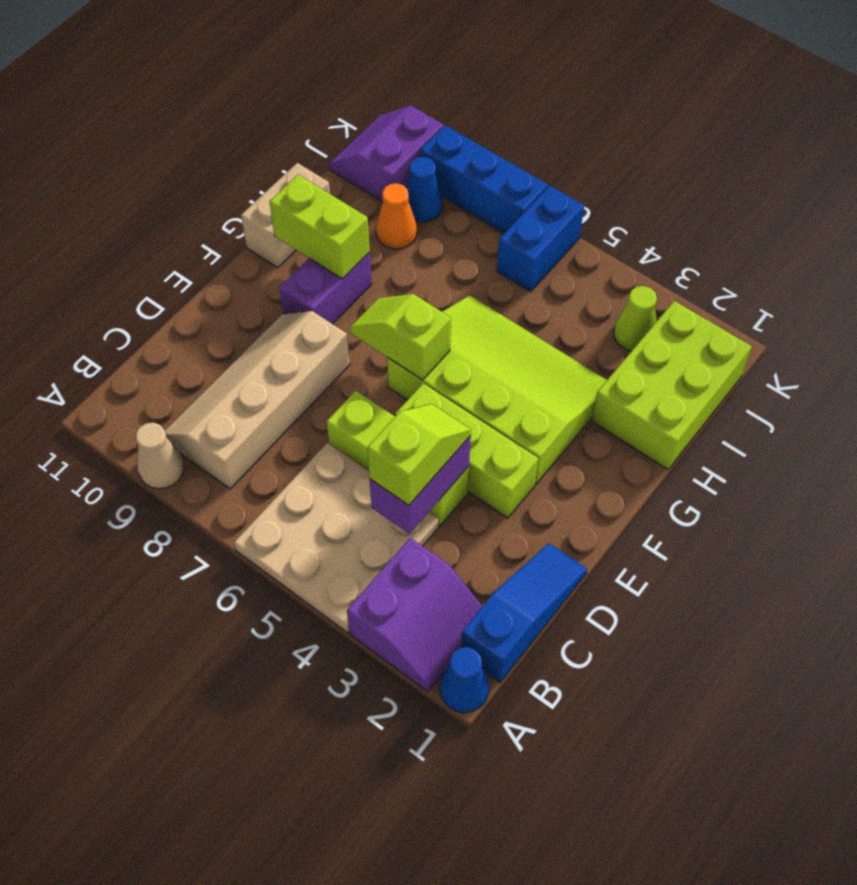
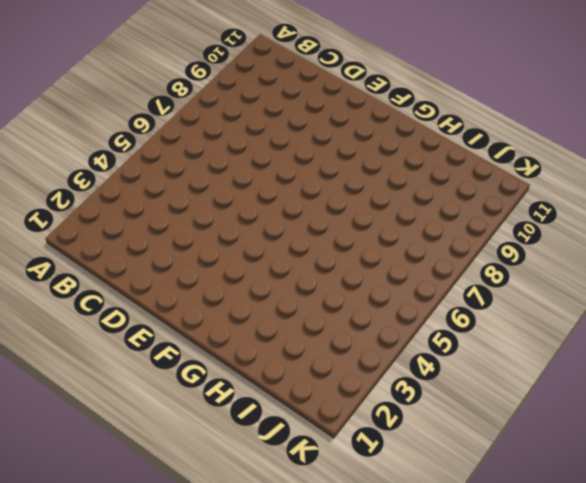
none -> blue 1x1 cone [440,647,489,713]
none -> purple 2x2 slope [347,538,482,692]
none -> tan 3x3 plate [234,443,439,633]

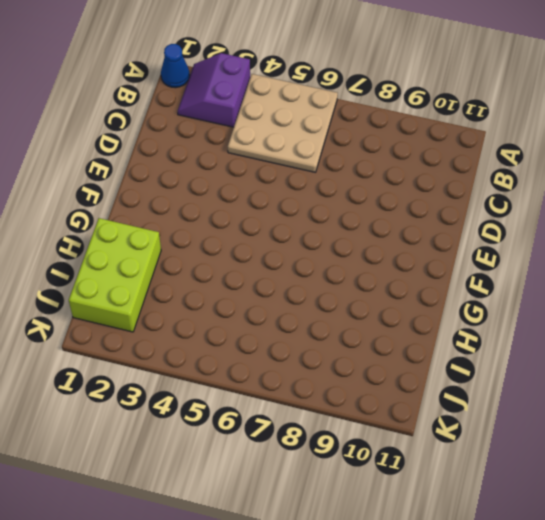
none -> tan 1x1 cone [136,423,184,489]
none -> blue 1x3 slope [461,543,587,683]
none -> tan 2x4 slope [165,311,350,489]

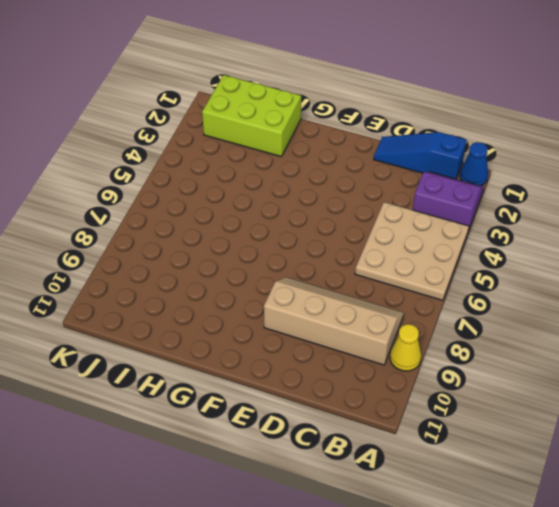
yellow 1x1 cone [390,324,421,371] -> tan 1x1 cone [136,423,184,489]
tan 2x4 slope [264,277,404,365] -> tan 2x4 slope turned to [165,311,350,489]
none -> lime 1x3 brick [327,391,469,526]
none -> lime 1x3 brick [395,383,538,518]
none -> lime 3x4 slope [387,295,607,484]

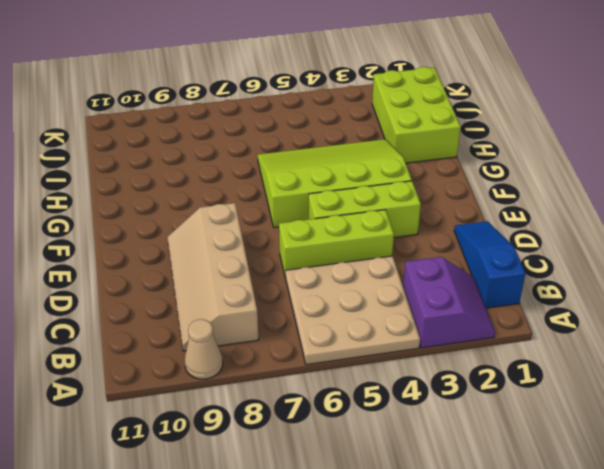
none -> blue 1x1 cone [440,647,489,713]
none -> purple 1x2 brick [279,252,372,324]
none -> tan 1x2 brick [241,163,330,268]

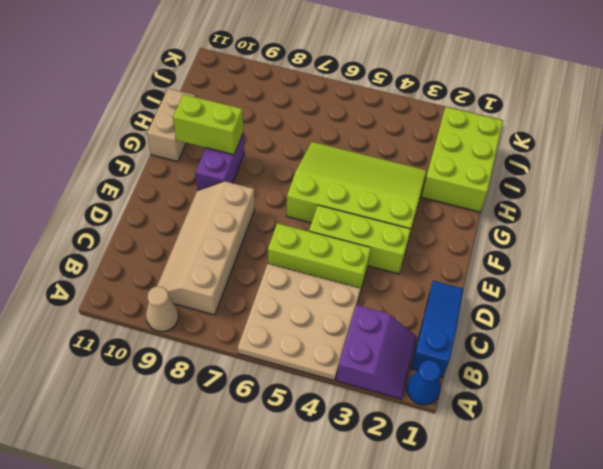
none -> orange 1x1 cone [376,183,417,249]
none -> lime 1x1 cone [614,286,657,351]
none -> blue 1x2 brick [497,186,584,292]

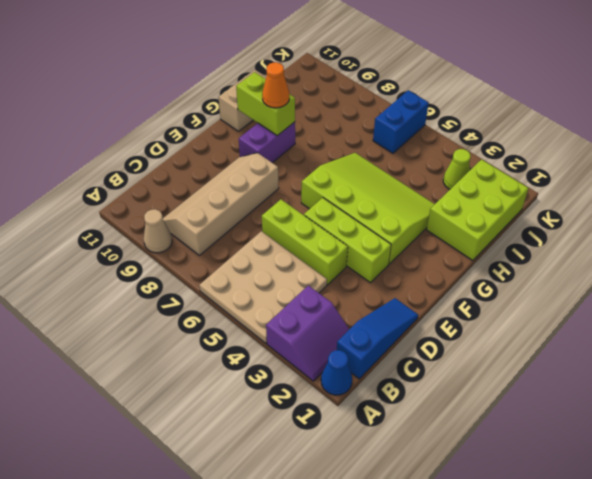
orange 1x1 cone [262,62,289,108] -> orange 1x1 cone moved to [376,183,417,249]
none -> blue 1x1 cone [406,157,443,222]
none -> purple 2x2 slope [329,106,444,202]
none -> blue 1x3 brick [420,125,548,233]

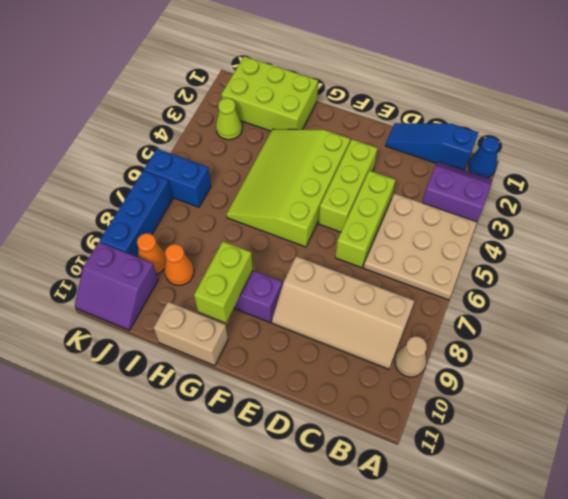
orange 1x1 cone [137,233,166,274] -> blue 1x1 cone [406,157,443,222]
none -> purple 1x2 brick [370,436,471,534]
none -> lime 1x2 slope [350,294,451,380]
none -> lime 1x2 slope [367,404,471,505]

